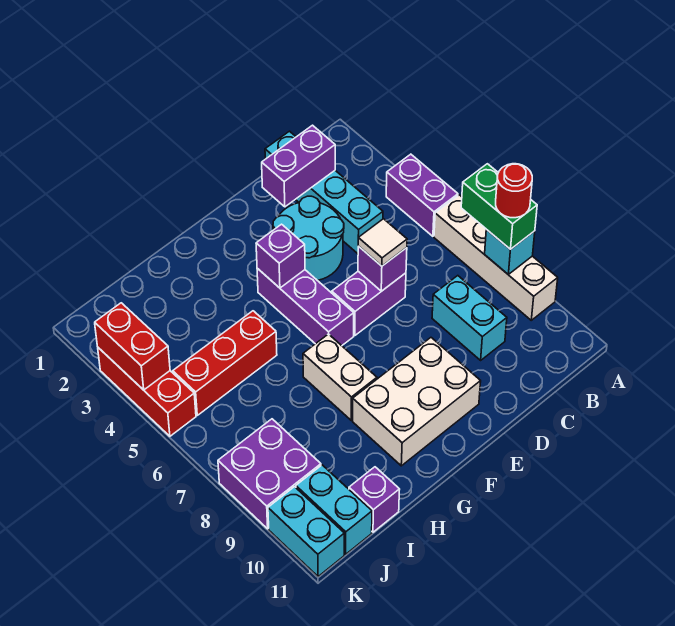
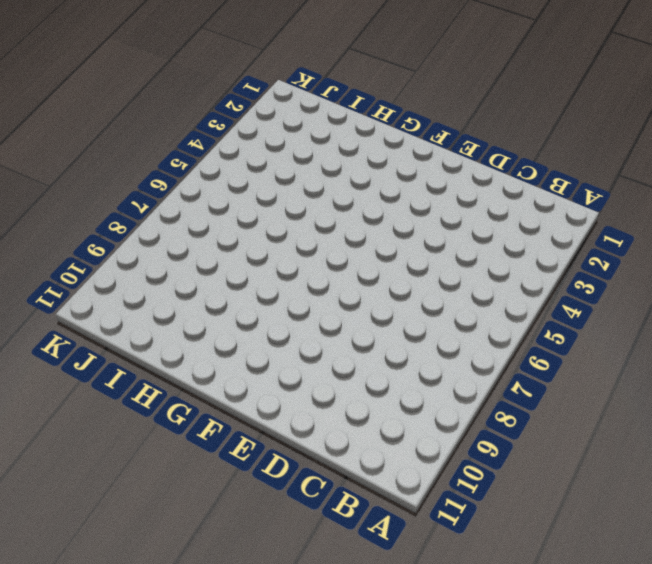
none -> purple 1x2 brick [386,154,458,236]
none -> white 1x4 brick [434,195,558,320]
none -> cyan 1x4 brick [265,131,383,254]

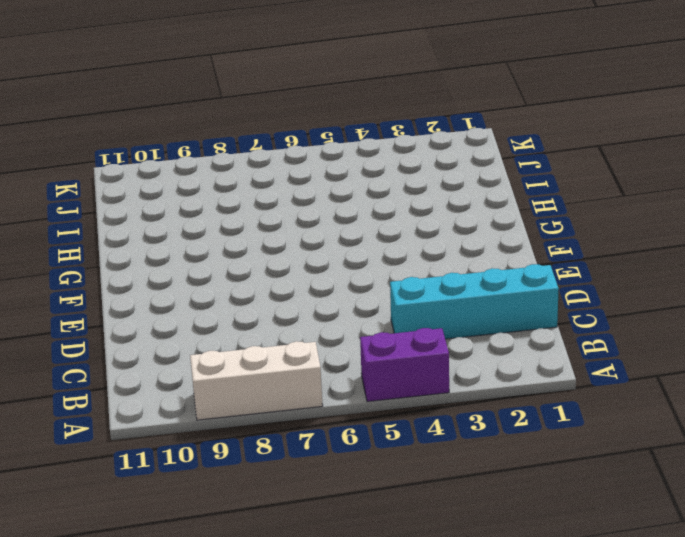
white 1x3 brick [190,341,323,420] -> white 1x4 brick [434,195,558,320]
none -> cyan 1x2 brick [432,276,507,360]
none -> cyan 2x2 round brick [273,196,344,281]
none -> purple 1x2 brick [332,271,406,336]

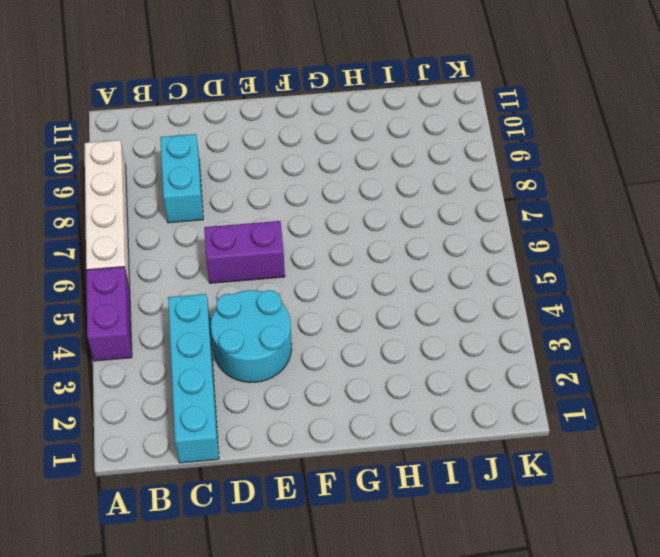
none -> white 2x3 brick [353,338,481,466]
none -> purple 1x3 brick [257,268,354,346]
none -> white 1x2 brick [303,334,377,420]

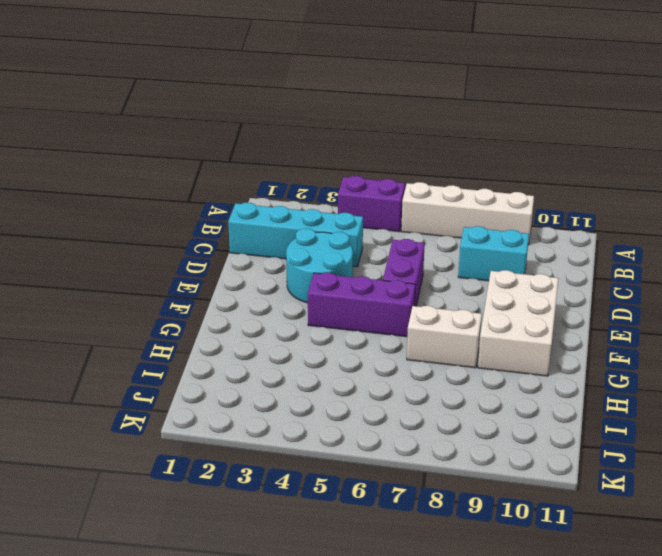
none -> red 1x3 brick [173,311,277,415]
none -> purple 1x1 brick [349,467,400,532]
none -> purple 2x2 brick [218,419,321,529]

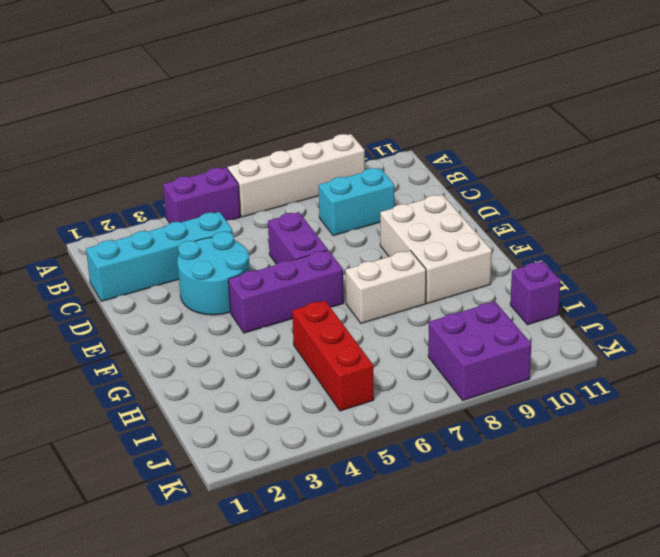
none -> cyan 1x2 brick [296,465,372,554]
none -> red 1x3 brick [98,348,196,436]
none -> cyan 1x2 brick [268,487,344,577]

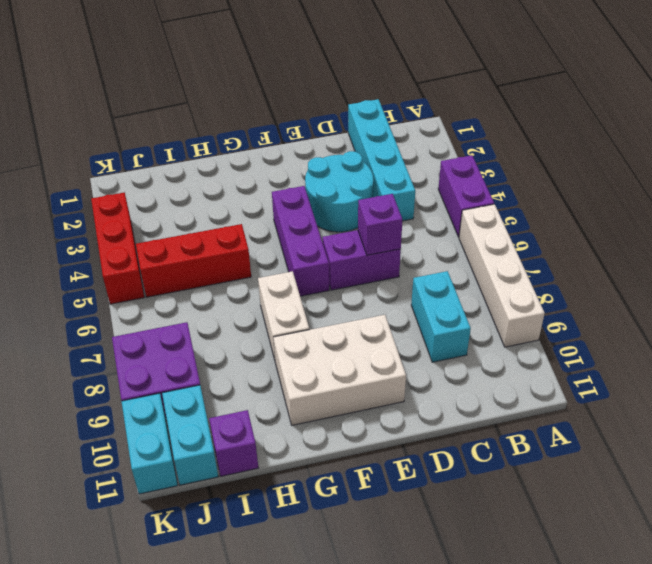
none -> cyan 1x1 brick [485,230,535,275]
none -> purple 1x2 brick [262,125,335,207]
none -> purple 1x1 brick [256,224,305,288]

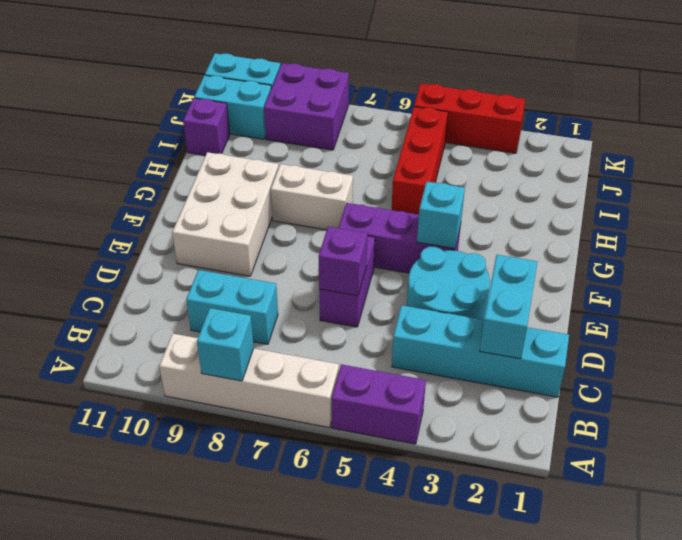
cyan 1x2 brick [480,255,537,359] -> purple 1x2 brick [262,125,335,207]
cyan 1x1 brick [417,182,465,249] -> purple 1x1 brick [256,224,305,288]
none -> red 1x2 brick [95,303,170,390]
none -> green 1x2 brick [461,164,537,249]
none -> white 1x1 tile [358,219,407,266]

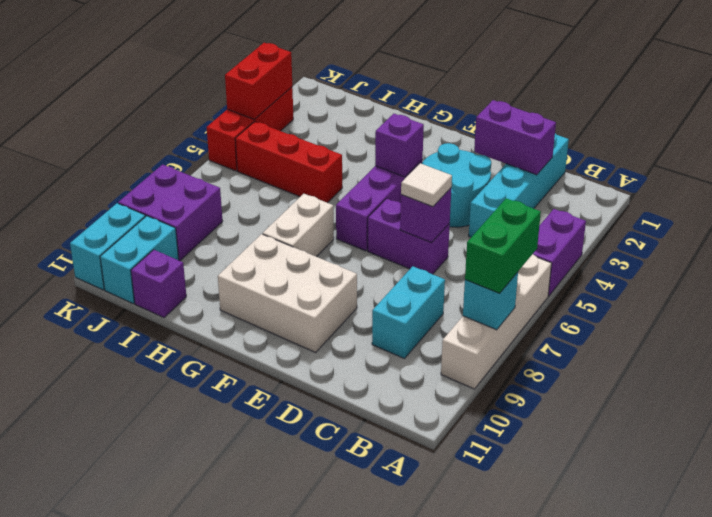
none -> red 1x1 round brick [496,164,532,218]

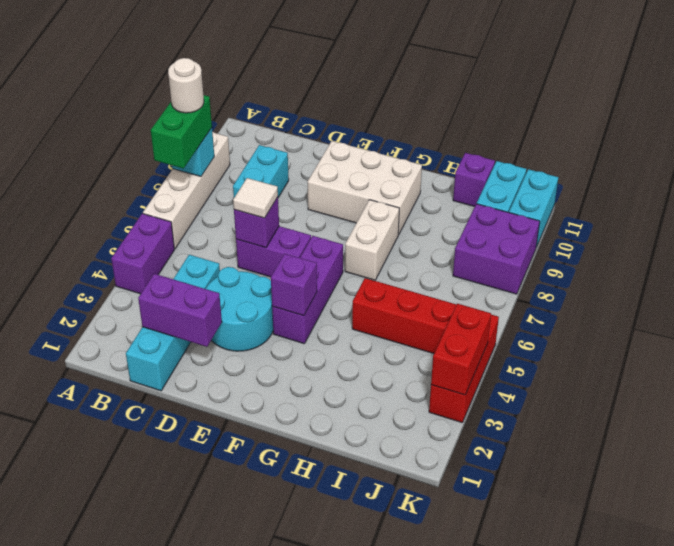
white 1x1 round brick [168,58,204,113] -> red 1x1 round brick [496,164,532,218]

